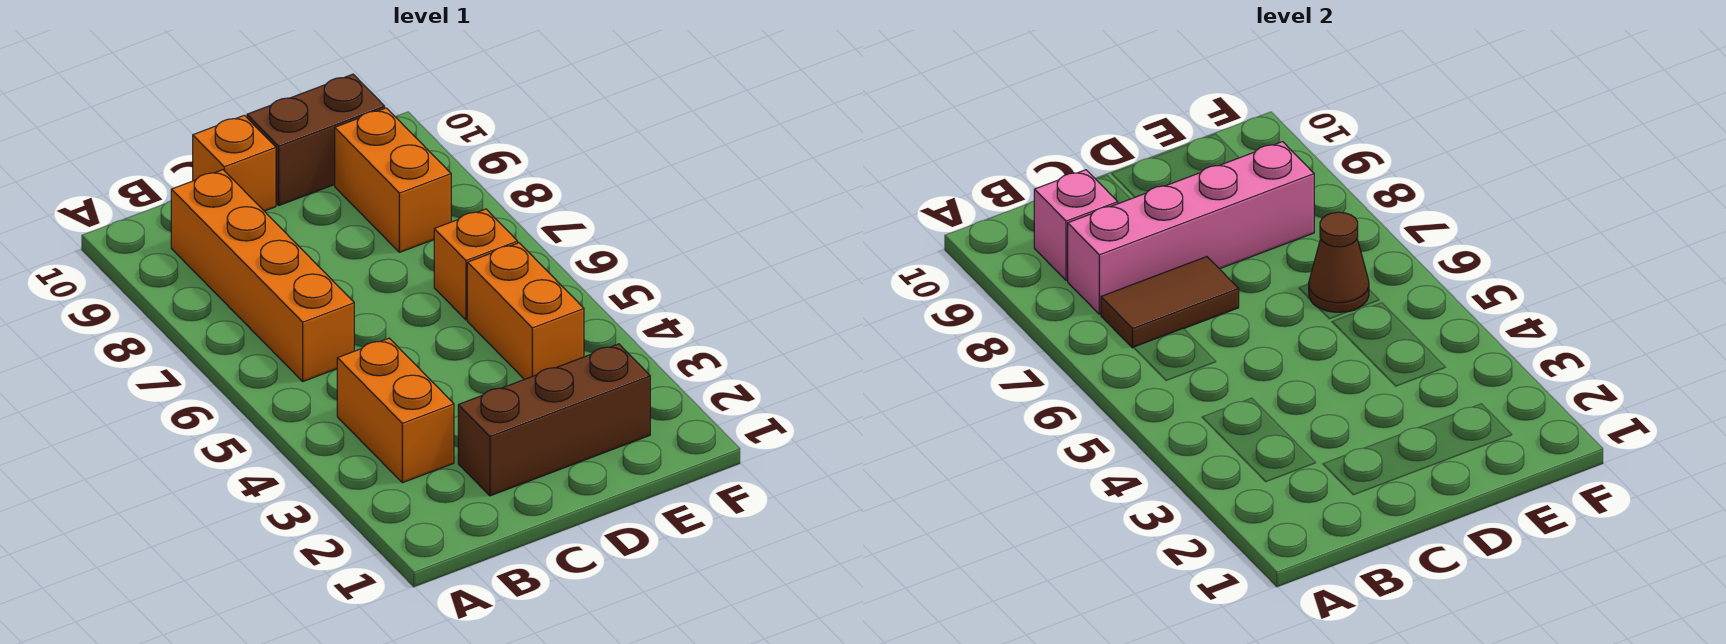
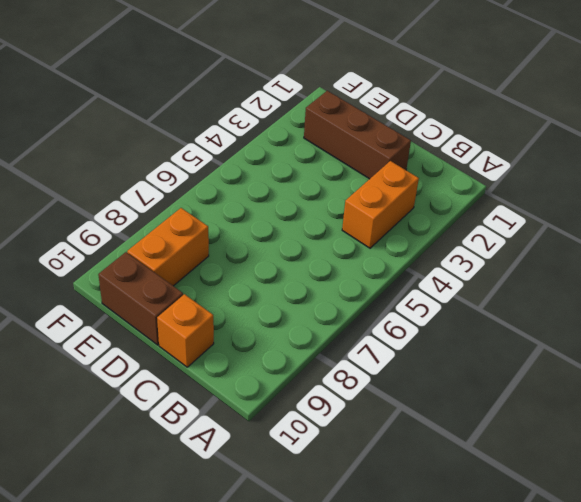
none -> orange 1x4 brick [171,170,354,381]
none -> orange 1x2 brick [467,243,584,379]
none -> orange 1x1 brick [434,209,518,320]

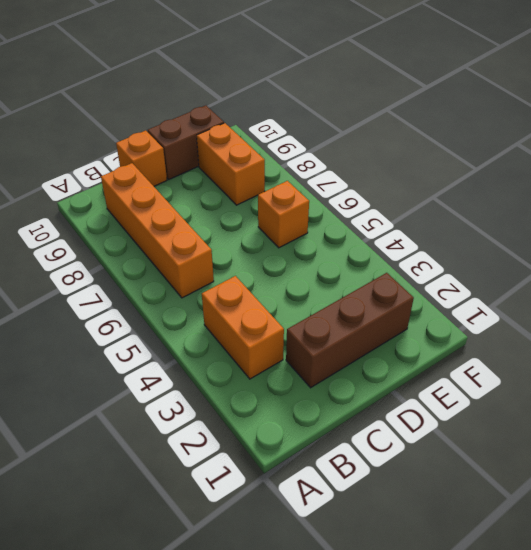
none -> orange 1x2 brick [467,243,584,379]
none -> brown 1x2 tile [1101,257,1239,348]
none -> pink 1x4 brick [1068,142,1314,314]

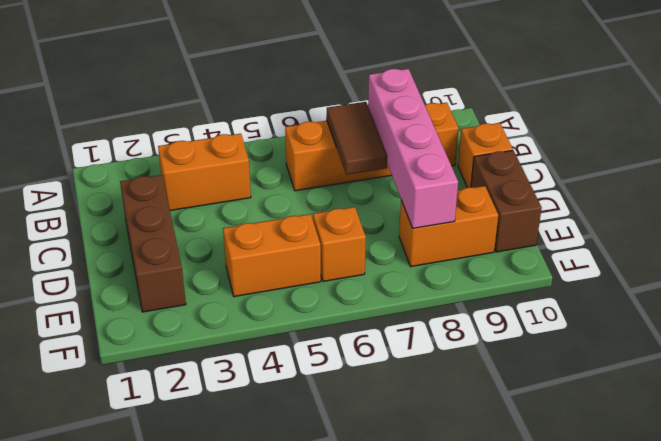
none -> pink 1x1 brick [1034,170,1118,280]
none -> brown 1x1 cone [1309,212,1369,312]

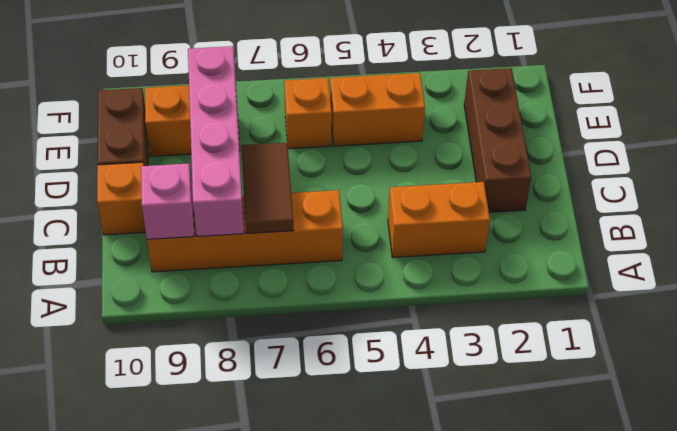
none -> brown 1x1 cone [1309,212,1369,312]

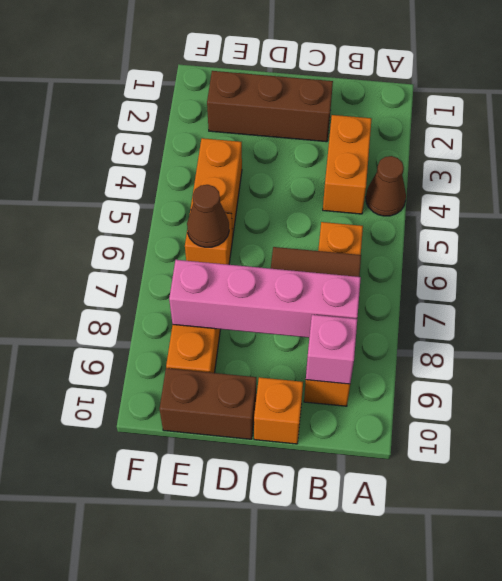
brown 1x1 cone [366,156,406,216] -> none

